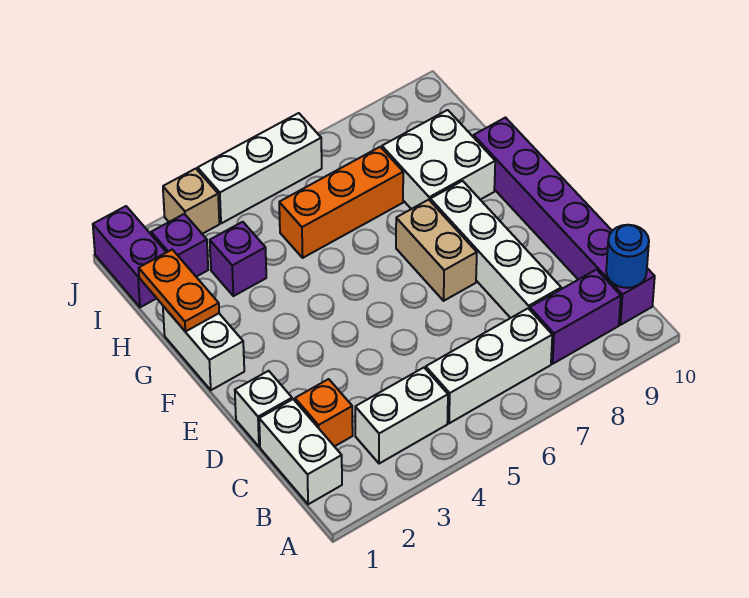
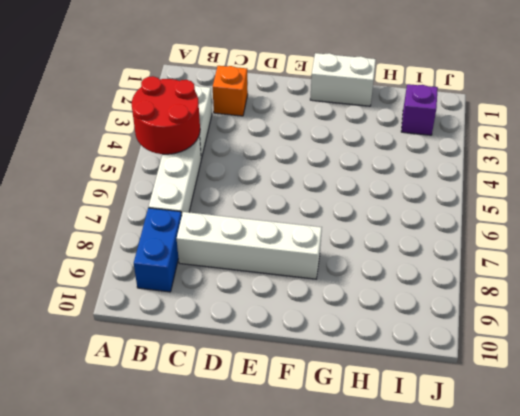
red 2x2 round brick [132,76,200,154] -> none
blue 1x2 brick [134,208,182,292] -> purple 1x2 brick [530,270,621,364]
none -> white 1x2 brick [259,399,342,504]
none -> purple 1x6 brick [474,118,655,325]
none -> white 1x1 brick [235,371,292,447]

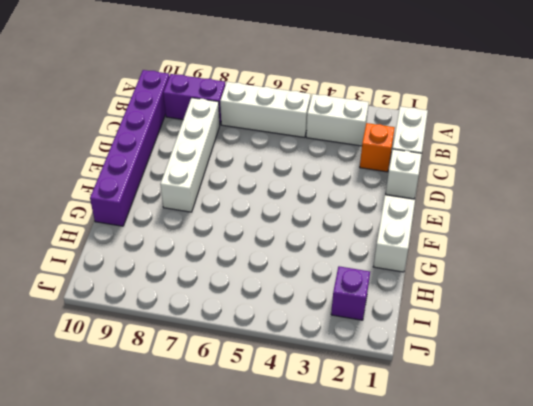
none -> tan 1x2 brick [396,200,477,301]
none -> white 2x2 brick [382,110,495,209]
none -> purple 1x1 brick [210,222,266,296]

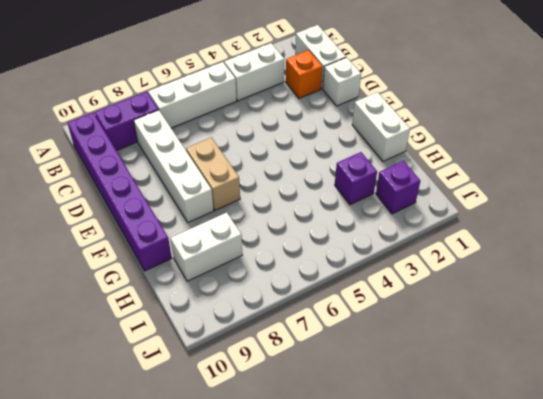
white 1x2 brick [171,213,242,281] -> white 2x2 brick [382,110,495,209]
none -> orange 1x3 brick [279,147,403,258]
none -> purple 1x2 brick [93,206,166,307]
none -> tan 1x1 brick [163,169,219,234]

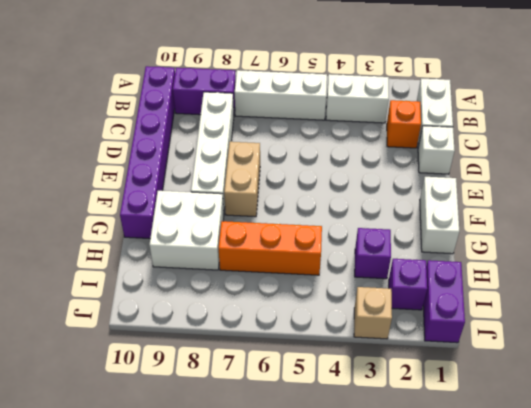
none -> white 1x3 brick [198,113,322,223]
none -> blue 1x1 round brick [606,225,649,288]
none -> orange 1x2 plate [139,250,219,332]

